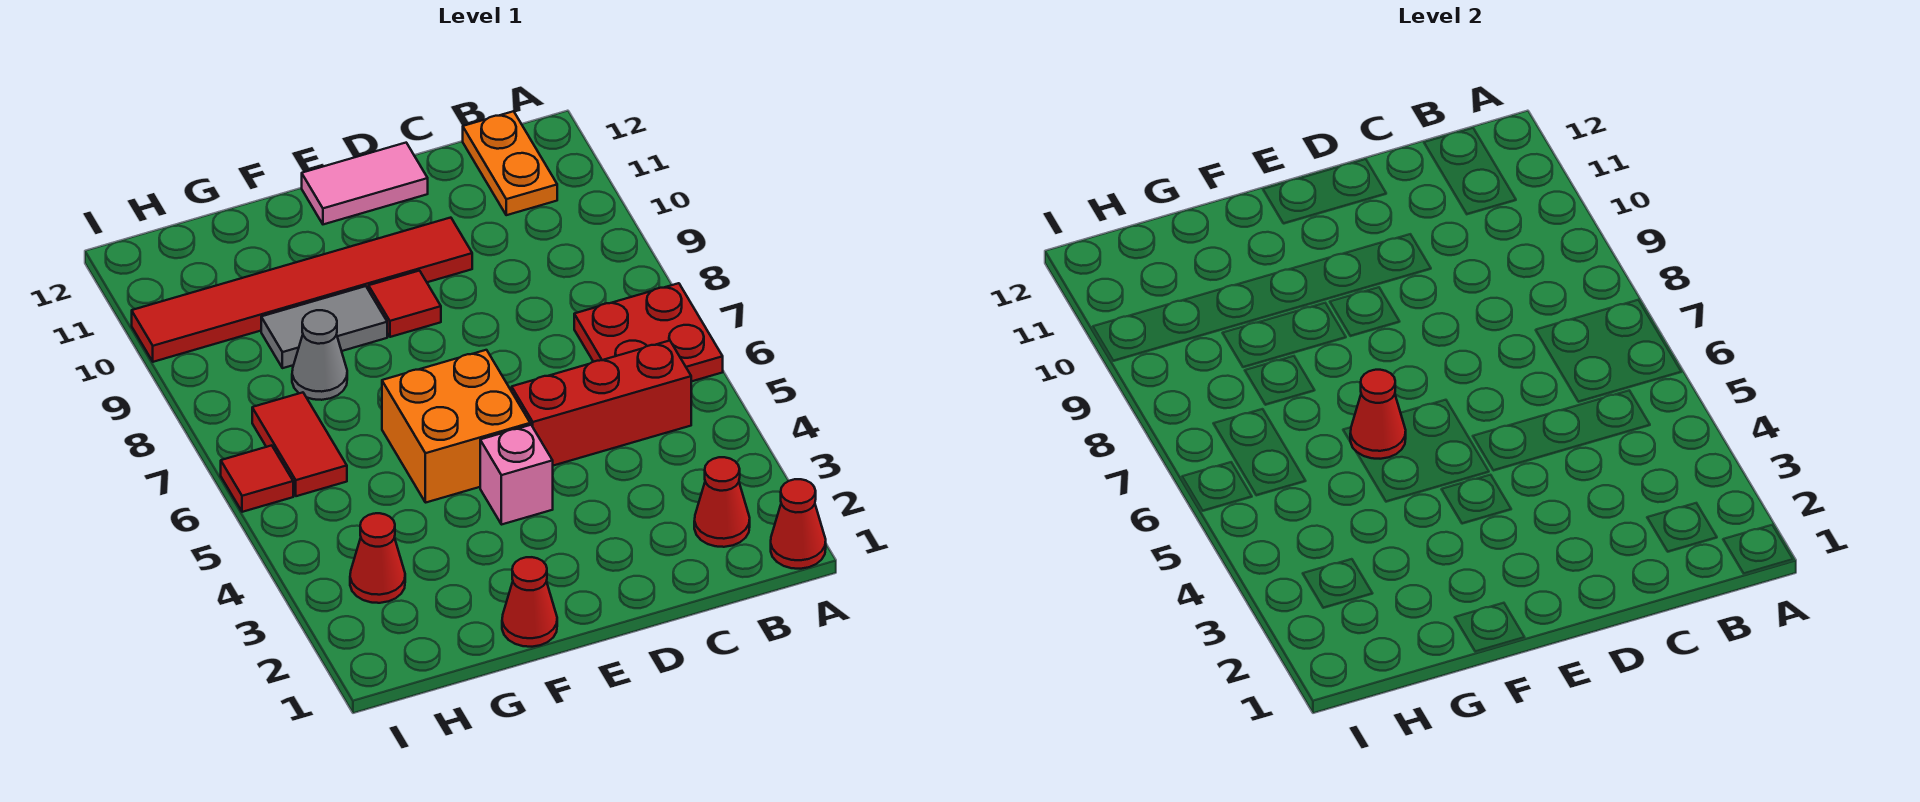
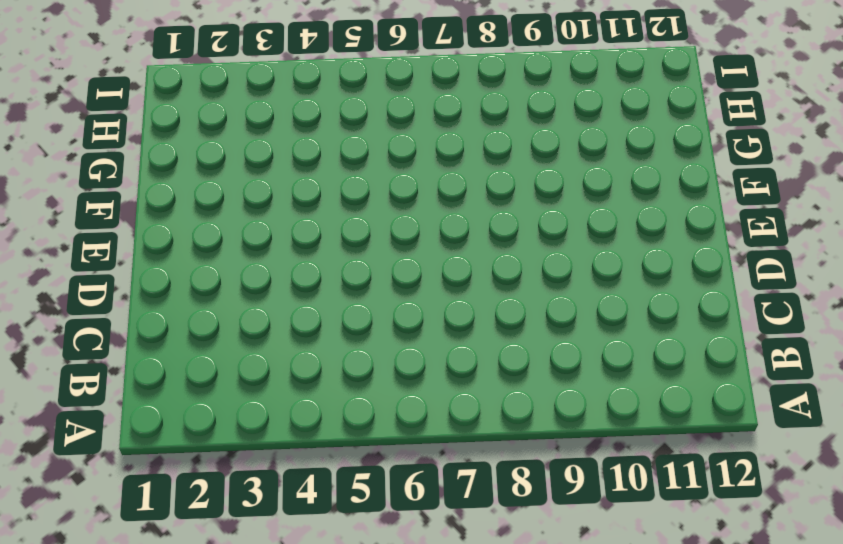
none -> red 1x1 cone [771,479,826,569]
none -> red 2x2 plate [574,283,723,382]
none -> red 1x1 cone [694,457,750,547]

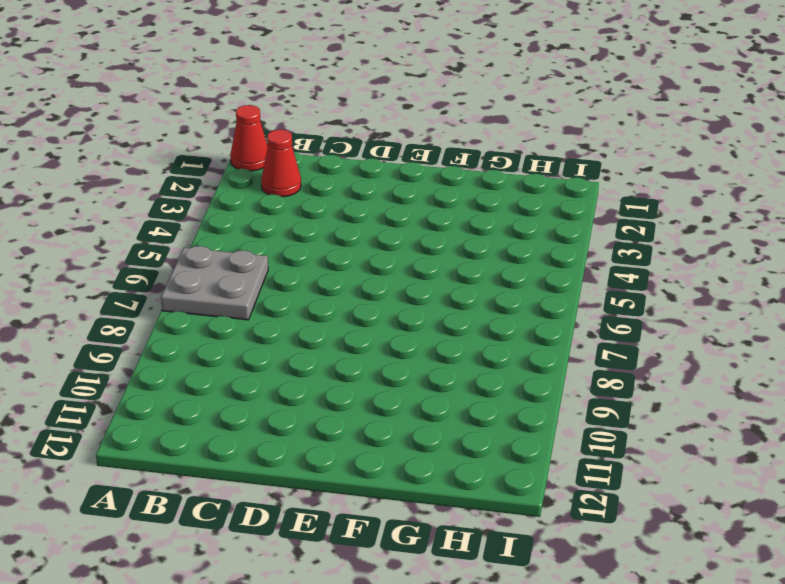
grey 2x2 plate [161,246,268,320] -> red 2x2 plate [574,283,723,382]
none -> red 1x3 brick [512,341,691,466]
none -> orange 1x2 plate [463,111,557,215]
none -> red 1x6 tile [132,218,472,362]

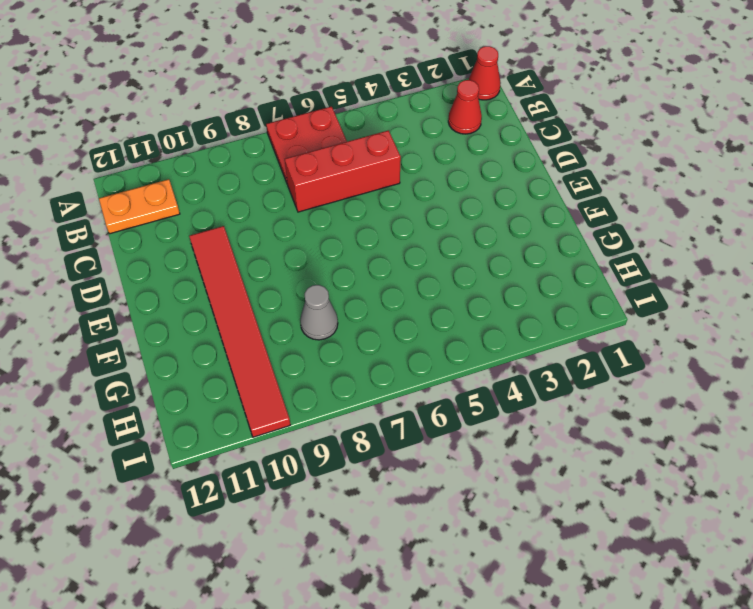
red 1x3 brick [285,130,401,212] -> red 1x3 brick turned to [512,341,691,466]
none -> pink 1x2 tile [302,143,428,224]
none -> pink 1x1 brick [480,425,553,525]
none -> orange 2x2 brick [382,350,530,503]

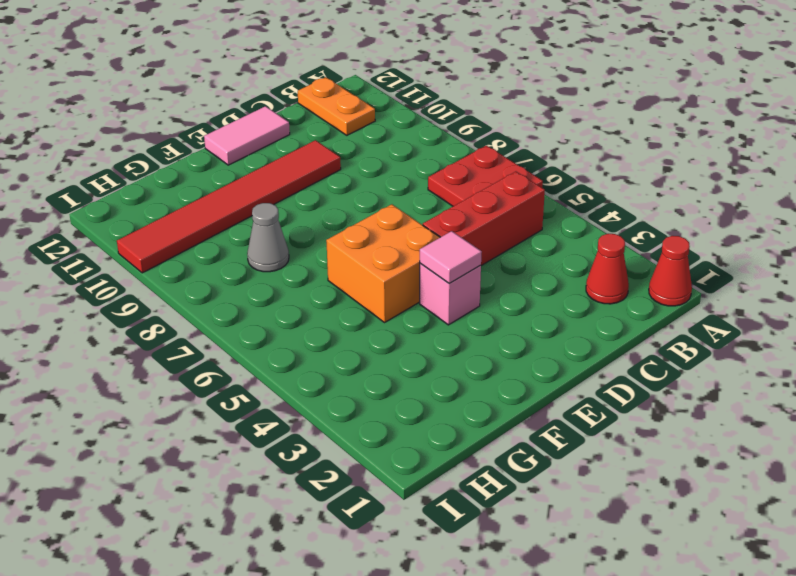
pink 1x1 tile [420,231,482,284] -> none
none -> red 1x1 tile [369,271,441,337]
none -> red 1x1 cone [502,557,557,647]
none -> grey 1x2 tile [261,286,387,368]

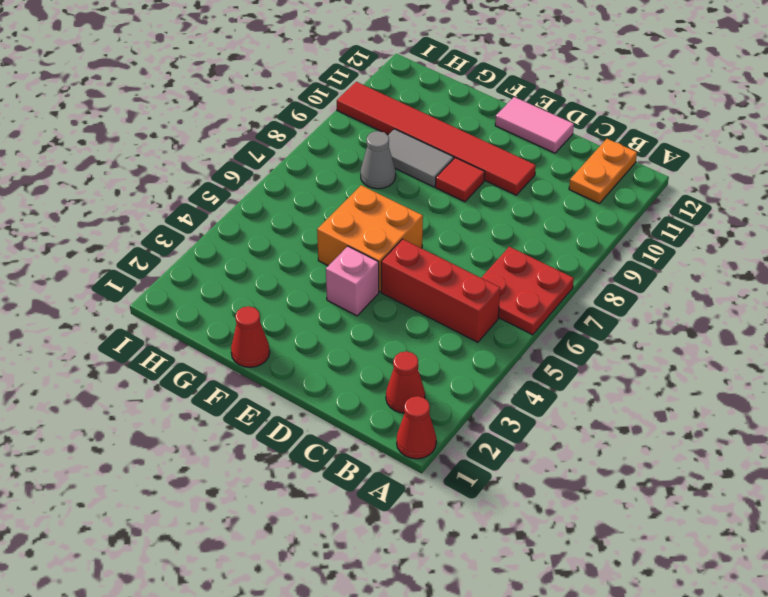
none -> red 1x1 cone [350,513,405,603]
none -> red 1x2 tile [252,392,347,496]
none -> red 1x1 tile [221,445,293,512]

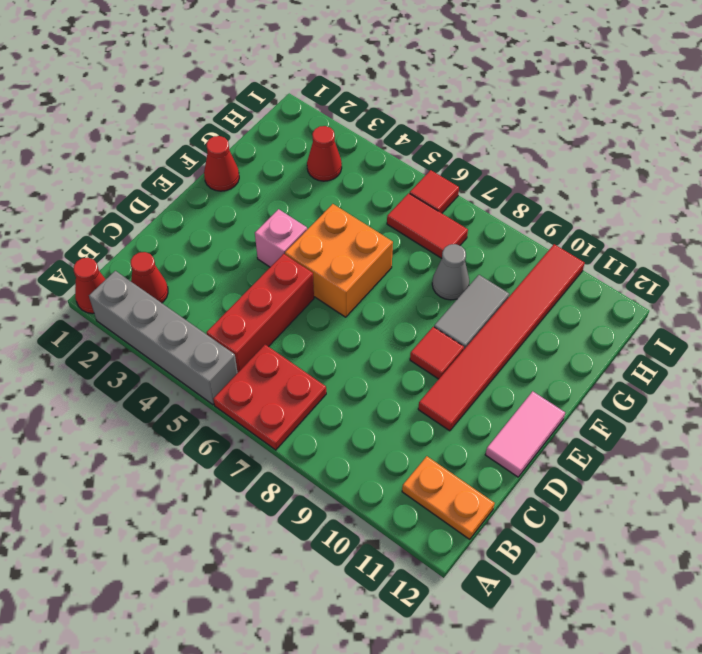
grey 1x4 brick [89,271,238,405] -> none
none -> red 1x1 cone [1350,370,1406,459]

